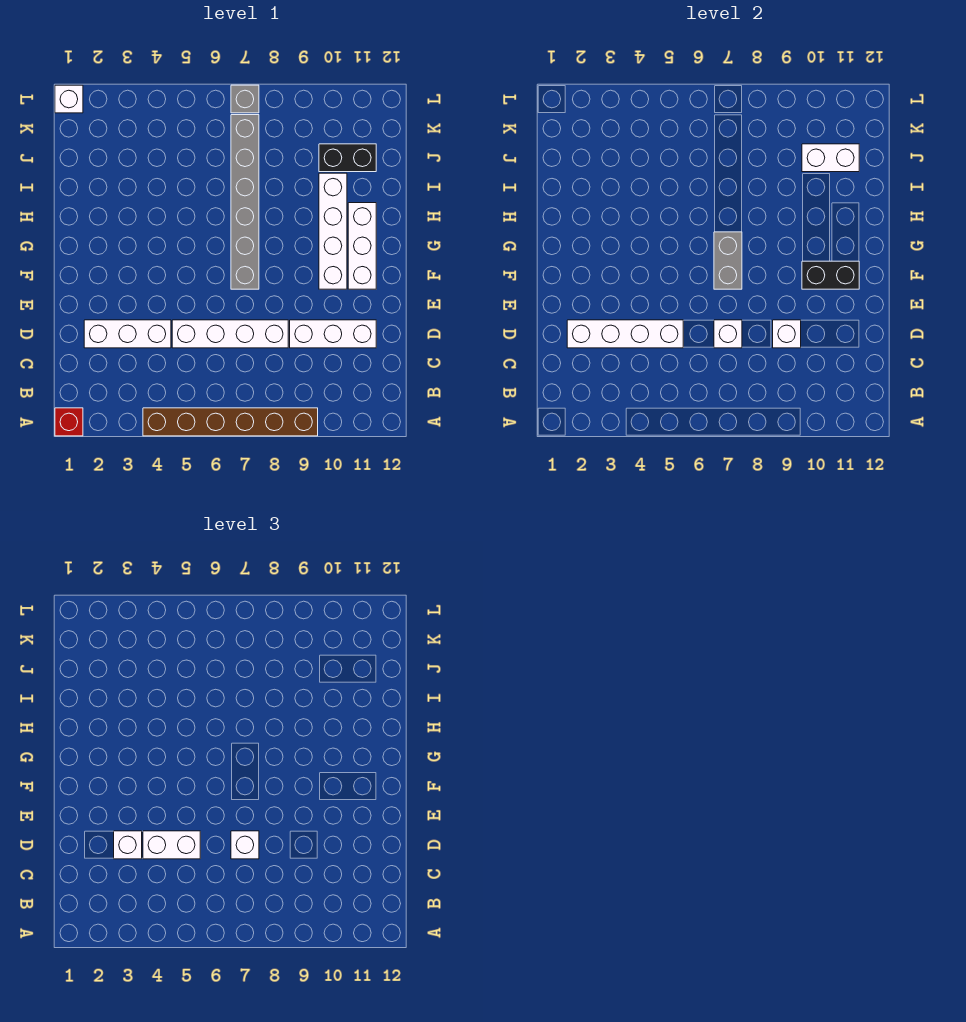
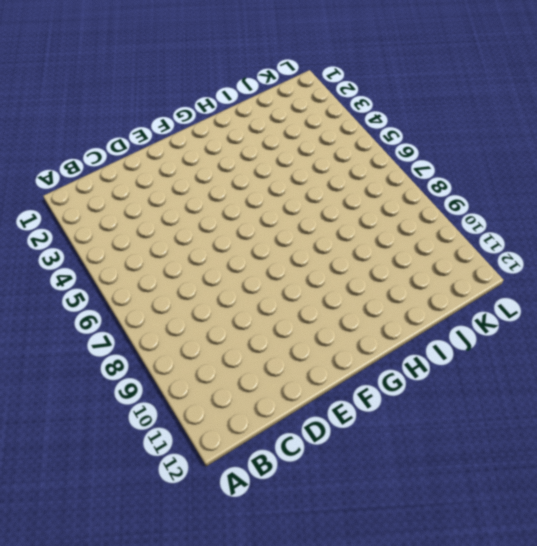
none -> red 1x1 brick [55,408,83,436]
none -> brown 1x6 brick [143,408,318,436]
none -> white 1x3 brick [84,320,171,348]

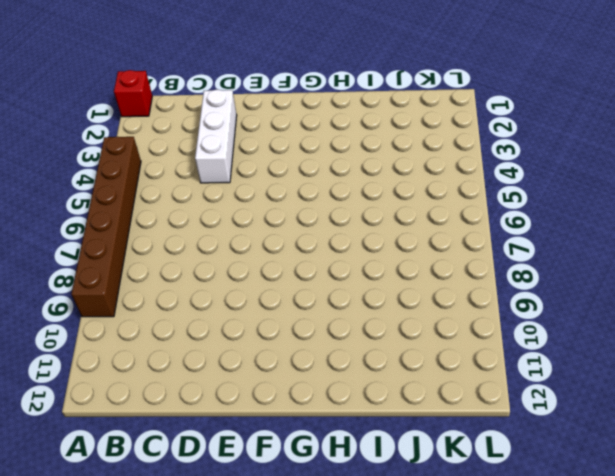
none -> white 1x4 brick [172,320,288,348]
none -> white 1x3 brick [290,320,376,348]
none -> grey 1x6 brick [231,115,259,289]

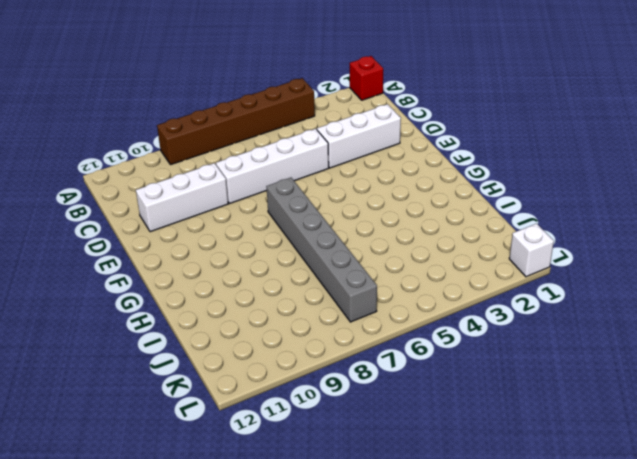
none -> white 1x4 brick [319,173,347,289]
none -> white 1x3 brick [348,203,376,289]
none -> black 1x2 brick [319,144,376,172]

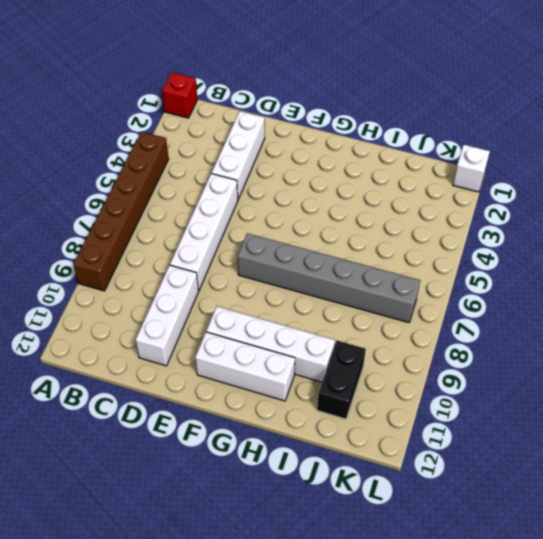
none -> grey 1x1 brick [231,85,259,113]
none -> white 1x4 brick [567,320,683,348]
none -> white 1x1 brick [714,320,742,348]

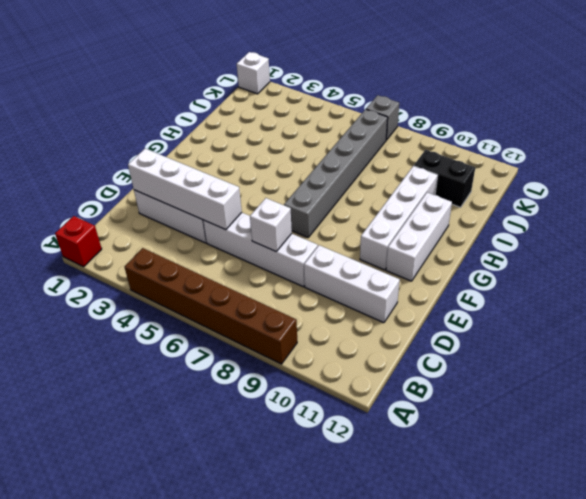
none -> white 1x1 brick [773,320,801,348]
none -> grey 1x2 brick [714,232,742,289]
none -> black 1x2 brick [802,261,859,289]

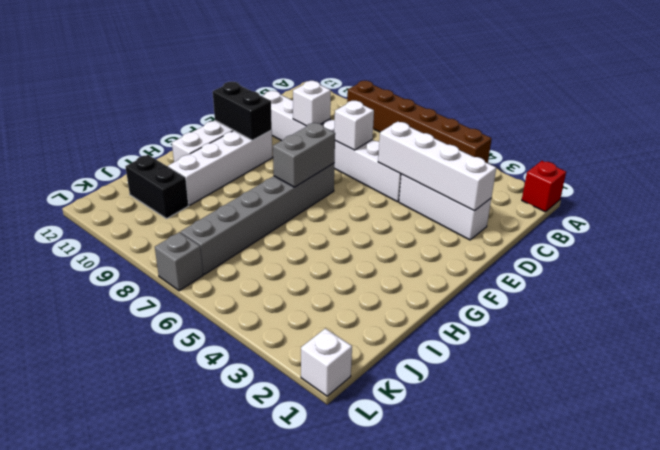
none -> white 1x2 brick [802,144,859,172]
none -> white 1x1 brick [114,831,142,859]
none -> white 1x2 brick [143,831,200,859]

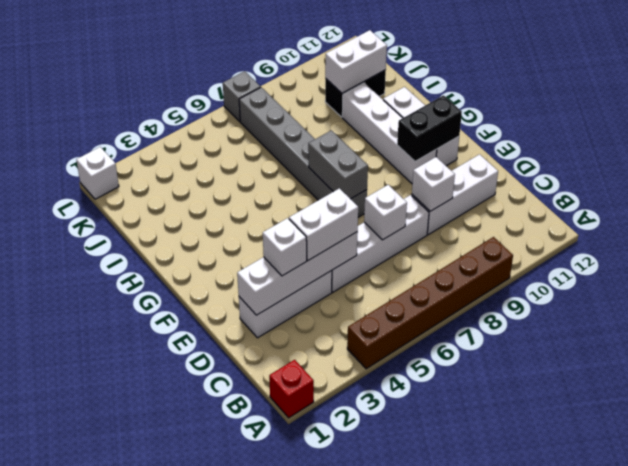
none -> white 1x1 brick [231,831,259,859]

